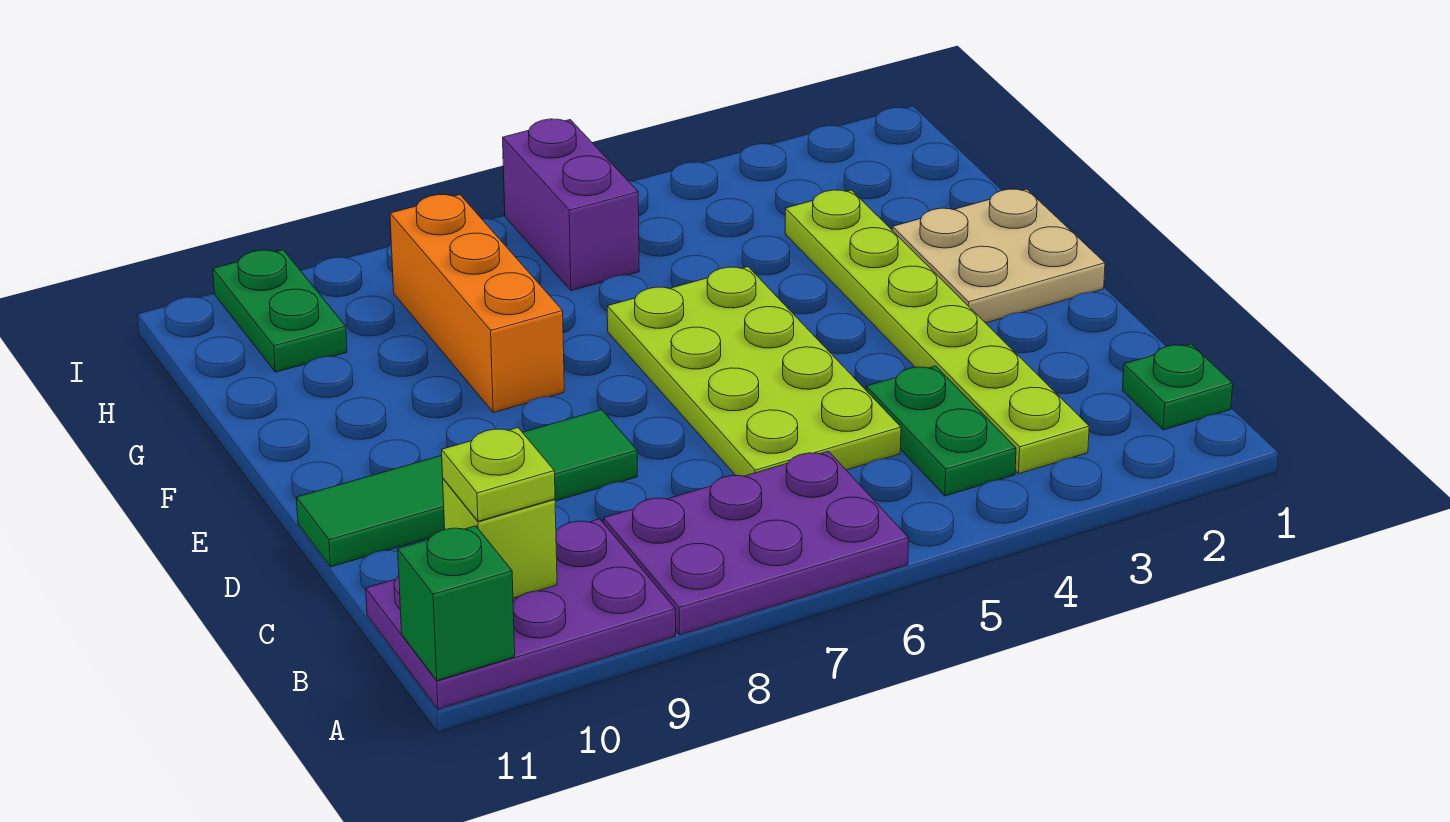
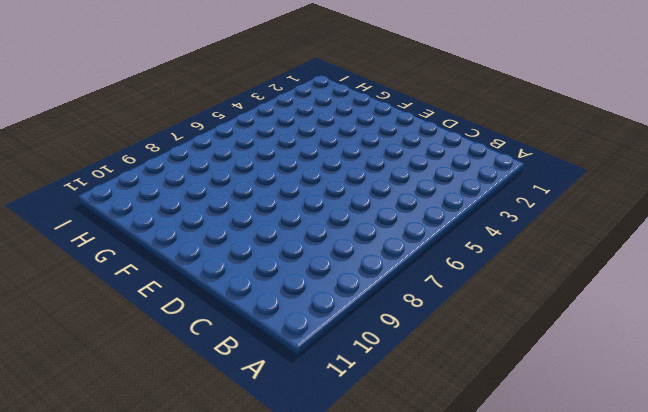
none -> purple 2x3 plate [604,451,909,635]
none -> purple 2x3 plate [366,519,676,709]
none -> green 1x1 plate [1122,344,1233,430]

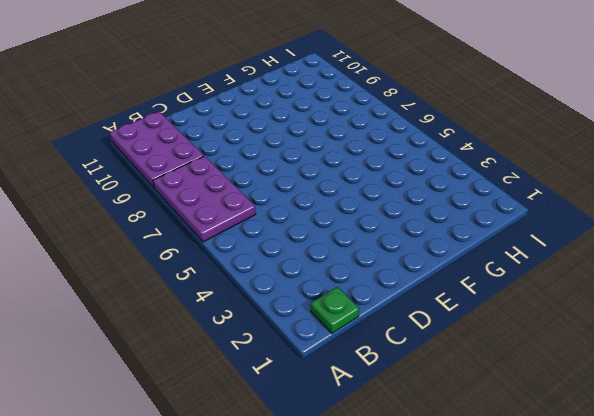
none -> lime 1x6 plate [785,190,1089,474]
none -> green 1x2 plate [866,366,1016,496]
none -> lime 2x4 plate [607,267,901,476]

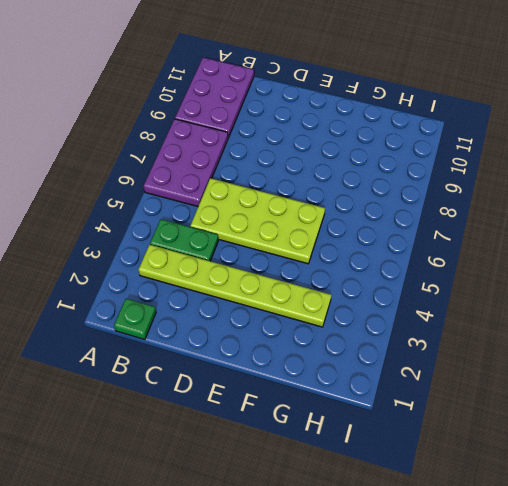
none -> green 1x4 tile [296,410,637,567]
none -> tan 2x2 plate [892,189,1105,323]
none -> orange 1x3 brick [390,195,564,412]

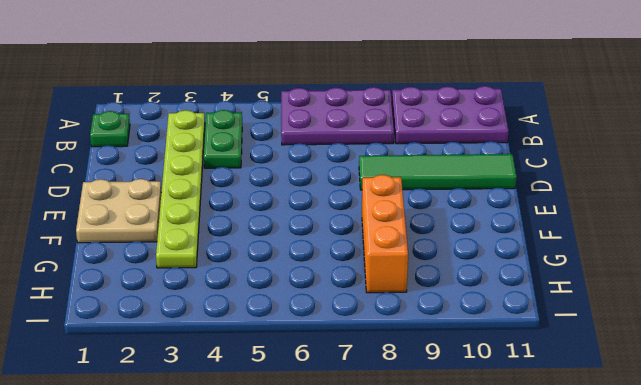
none -> lime 2x4 plate [607,267,901,476]
none -> purple 1x2 brick [503,119,639,291]
none -> green 1x2 plate [213,250,347,372]

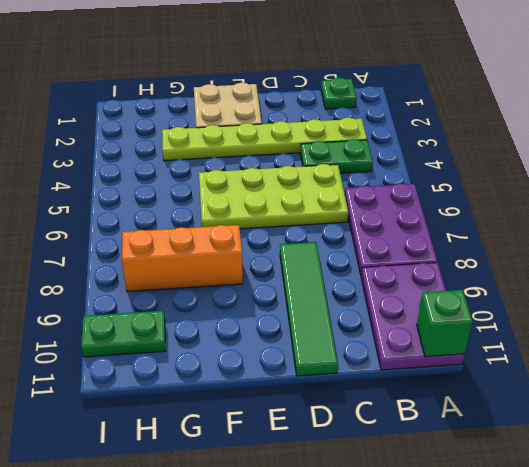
none -> purple 1x2 brick [503,119,639,291]
none -> lime 1x1 brick [443,479,557,598]
none -> lime 1x1 plate [442,428,555,521]

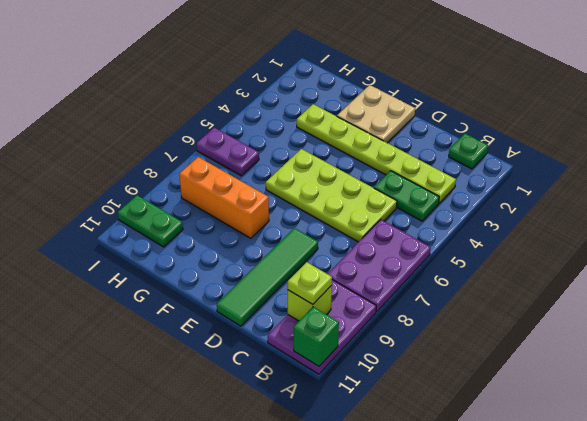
purple 1x2 plate [197,128,259,176] -> purple 1x2 brick [503,119,639,291]

